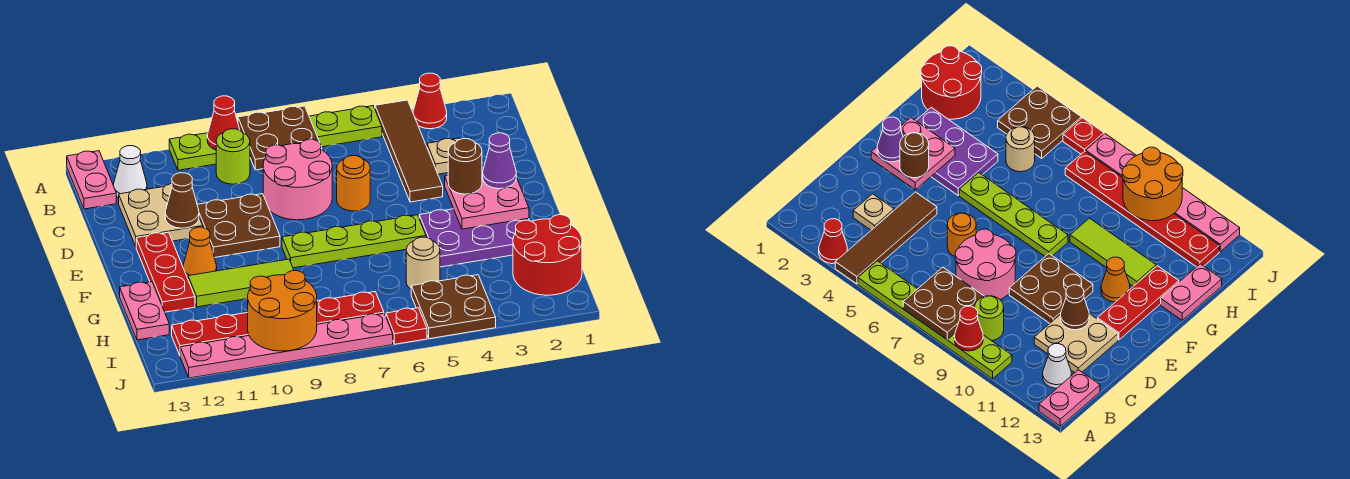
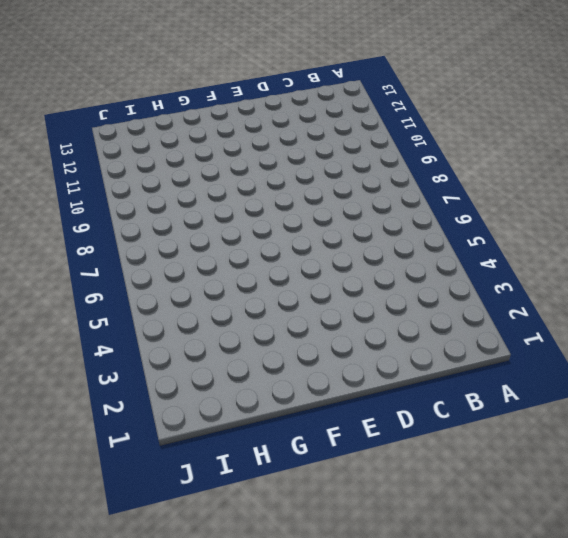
none -> red 1x1 cone [413,73,447,129]
none -> brown 1x4 tile [375,100,443,202]
none -> lime 1x6 plate [169,106,382,170]
none -> pink 1x2 plate [67,151,116,209]

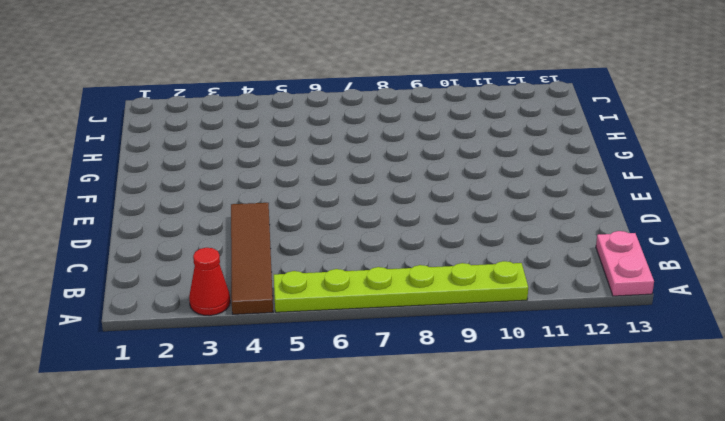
none -> lime 1x1 round brick [216,129,250,184]
none -> white 1x1 cone [113,146,147,198]
none -> tan 1x1 plate [427,138,460,174]
none -> pink 2x2 round brick [263,139,332,220]

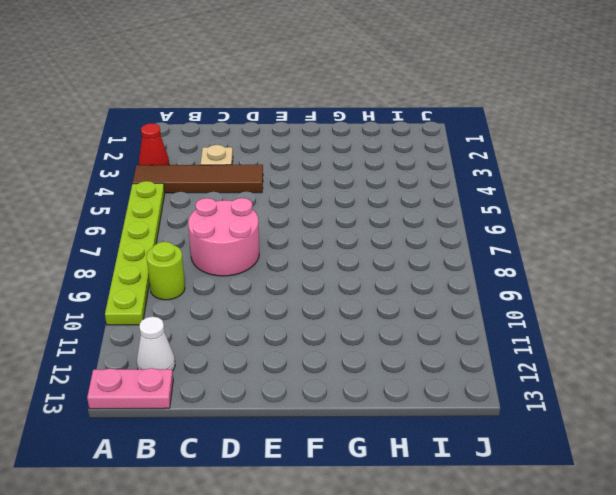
none -> tan 2x2 plate [119,184,203,246]
none -> orange 1x1 round brick [337,156,370,211]
none -> brown 2x2 plate [197,194,280,258]
none -> red 1x3 plate [136,232,195,312]

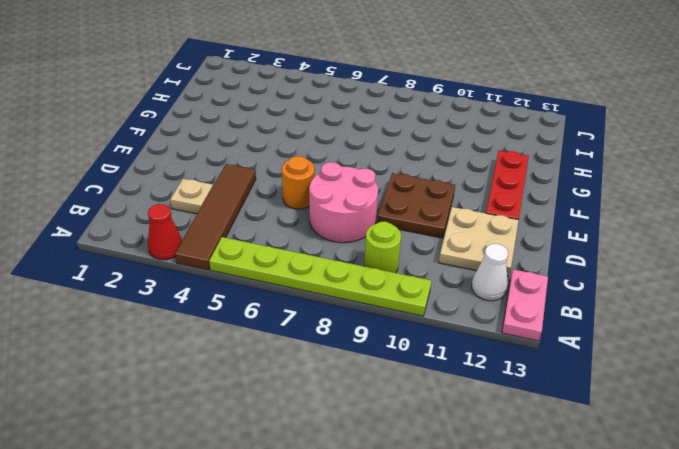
none -> purple 2x3 plate [419,209,529,267]
none -> lime 1x4 plate [282,215,426,268]
none -> orange 1x1 cone [183,227,217,278]
none -> lime 1x3 tile [188,259,294,307]

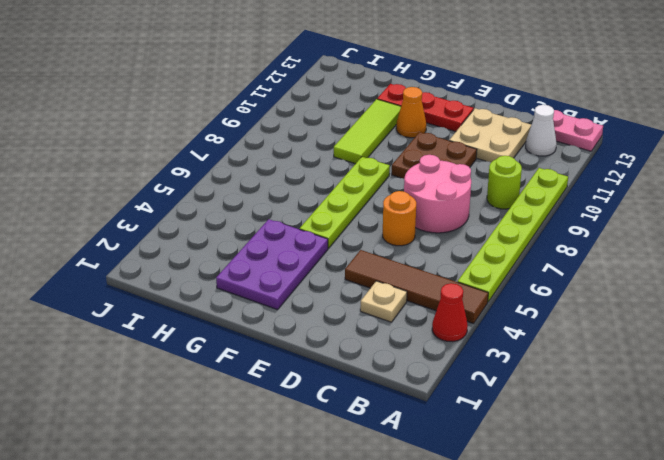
none -> pink 1x2 plate [120,282,169,340]
none -> red 2x2 round brick [513,215,582,295]
none -> tan 1x1 round brick [406,237,440,289]
none -> brown 2x2 plate [411,275,496,339]

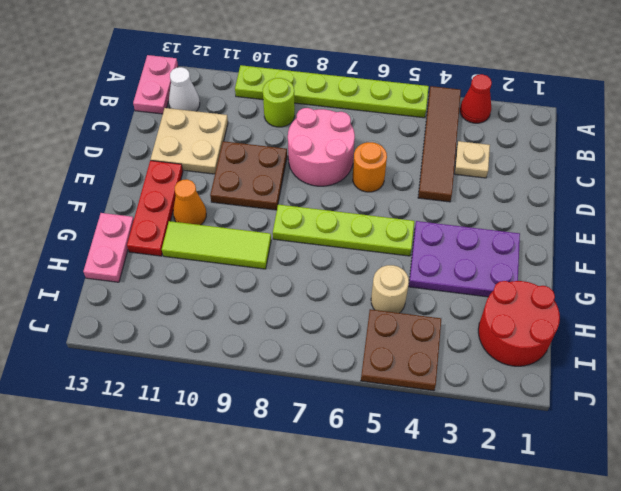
none -> red 1x6 plate [172,292,384,355]
none -> red 1x1 plate [386,308,427,344]
none -> pink 1x6 plate [180,313,393,378]
none -> brown 2x2 plate [238,106,322,170]

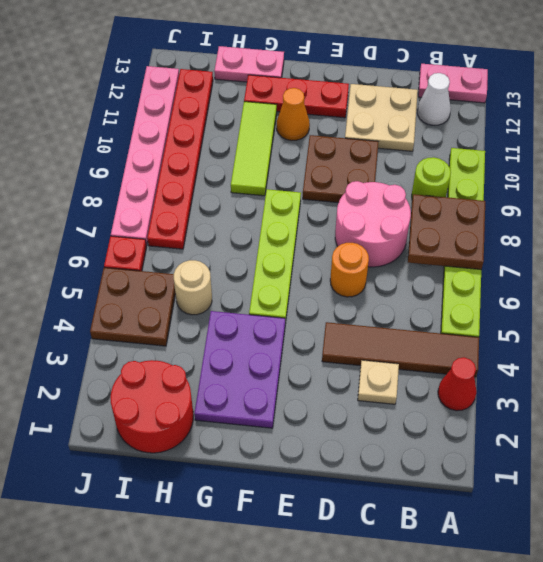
none -> red 1x1 cone [207,96,240,150]
none -> brown 1x1 cone [165,173,199,228]
none -> pink 2x2 plate [445,170,529,229]
none -> orange 2x2 round brick [248,271,317,351]

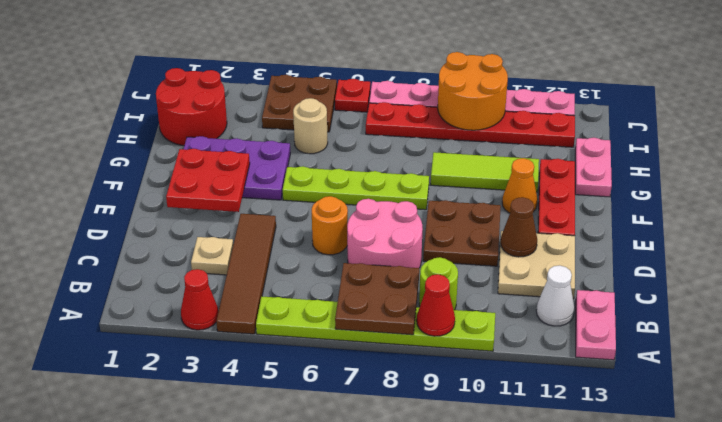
red 2x2 plate [166,149,250,212] -> pink 2x2 plate [445,170,529,229]
none -> purple 1x1 cone [483,133,516,189]
none -> brown 1x1 round brick [448,139,482,194]

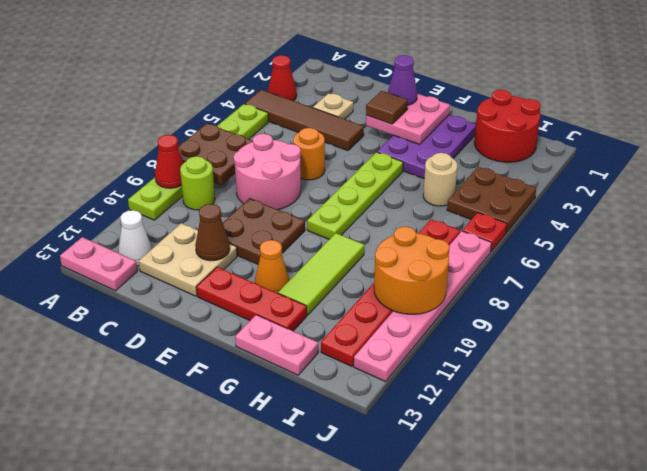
brown 1x1 tile [366,91,408,124] -> brown 1x1 round brick [448,139,482,194]

